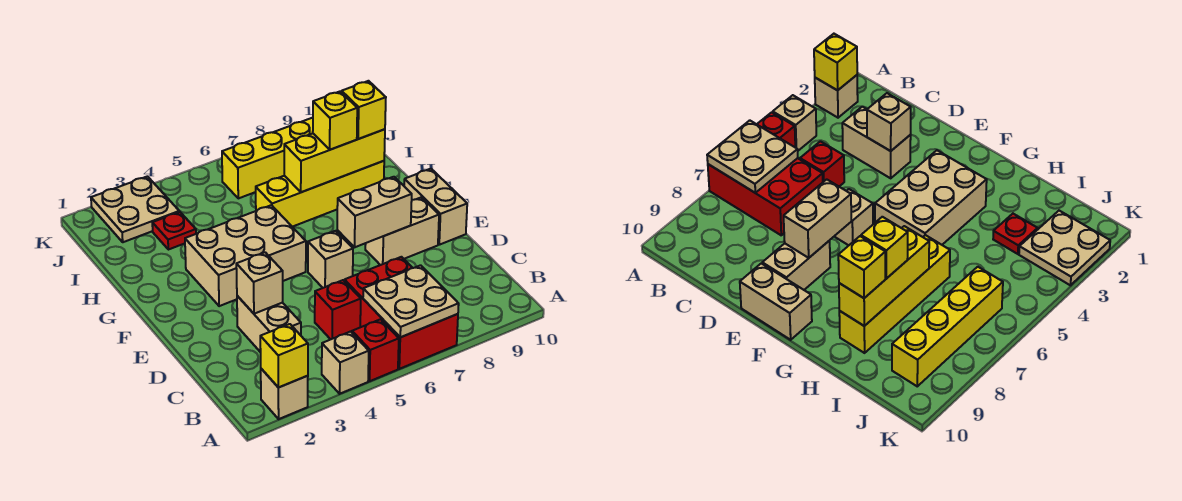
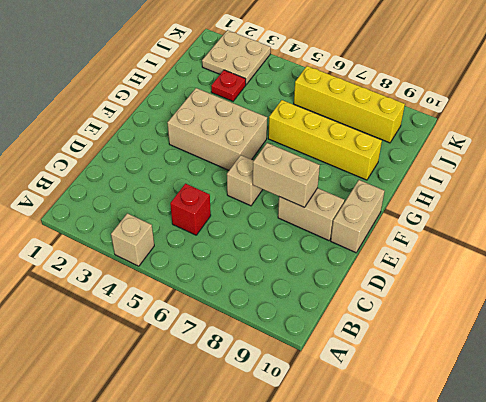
none -> tan 1x1 brick [261,369,308,419]
none -> red 1x1 brick [352,319,399,381]
none -> red 2x3 brick [345,257,458,369]

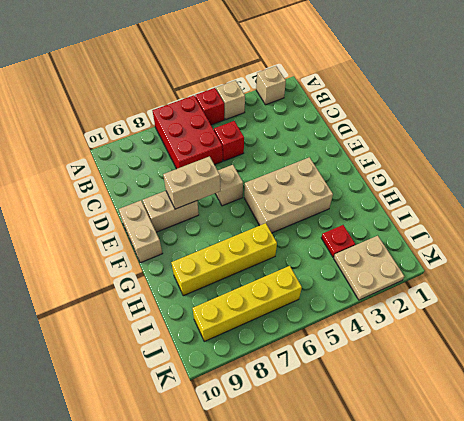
none -> tan 1x2 brick [237,296,301,352]
none -> yellow 1x1 brick [260,324,308,388]
none -> tan 2x2 plate [363,265,459,337]

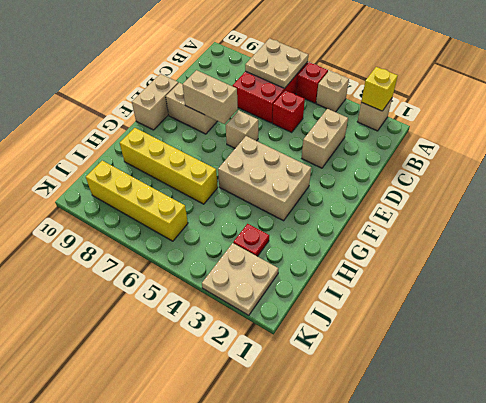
none -> tan 1x1 brick [236,252,283,314]
none -> yellow 1x3 brick [284,129,385,192]
none -> yellow 1x1 brick [313,91,357,150]

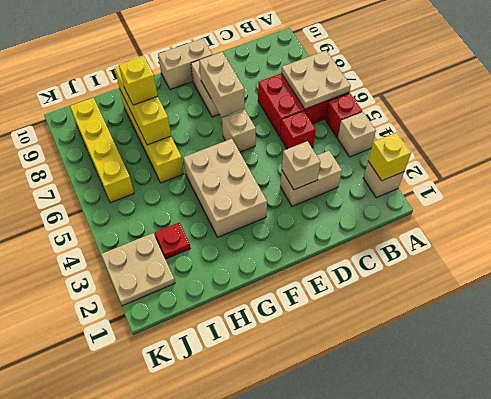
none -> yellow 1x1 brick [342,81,386,139]

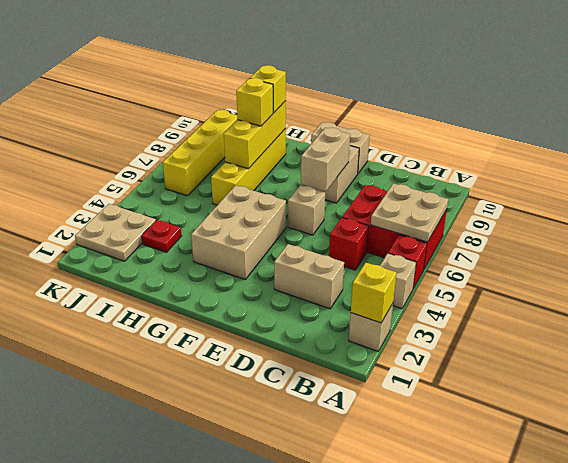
none -> tan 1x1 brick [236,252,283,314]

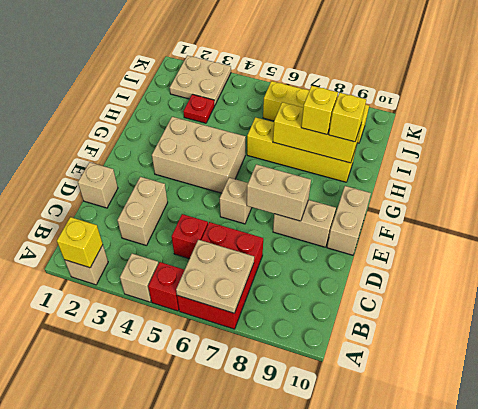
tan 1x1 brick [78,162,118,208] -> tan 1x1 brick moved to [236,252,283,314]

